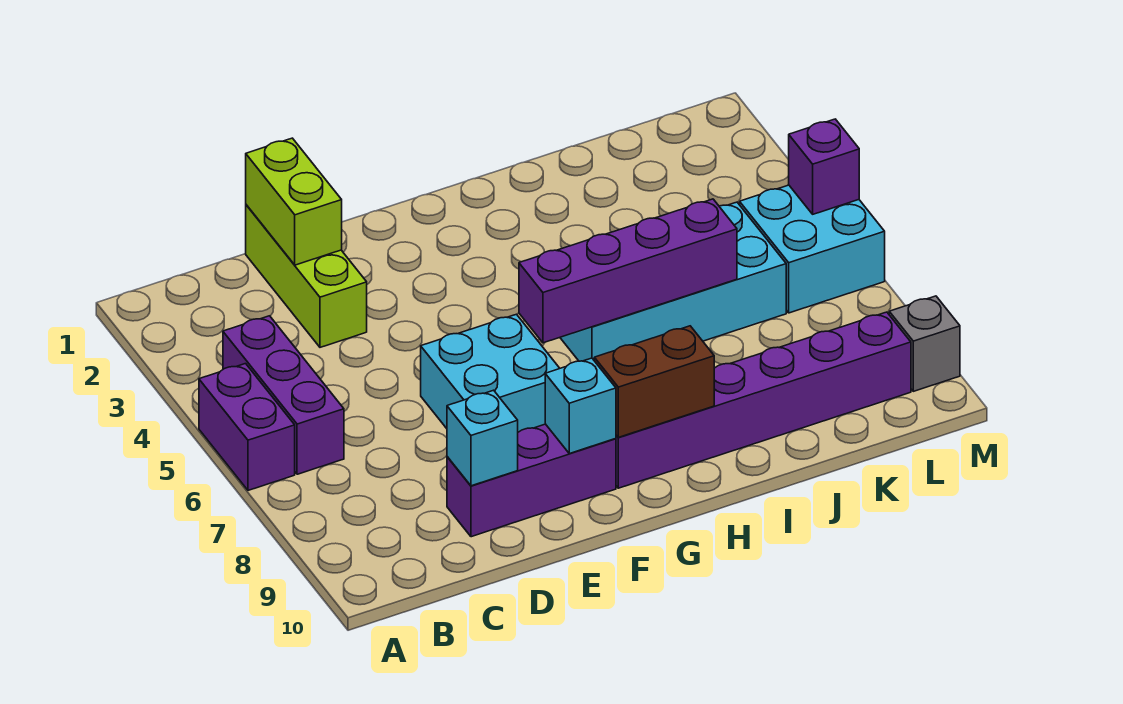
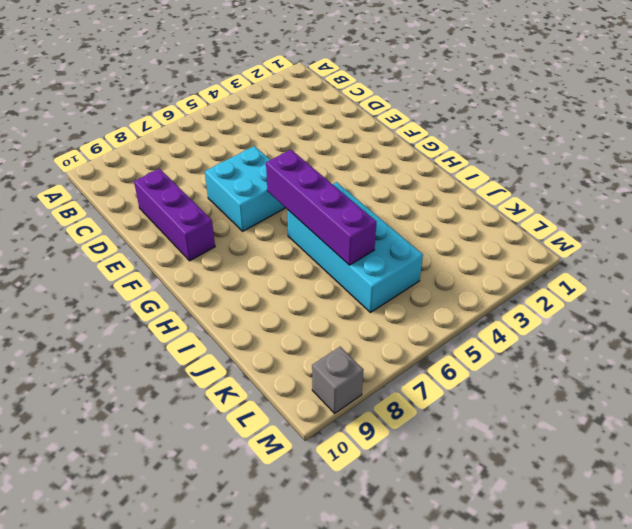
none -> purple 1x2 brick [199,364,295,490]
none -> purple 1x3 brick [223,316,344,474]
none -> lime 1x3 brick [246,205,367,347]

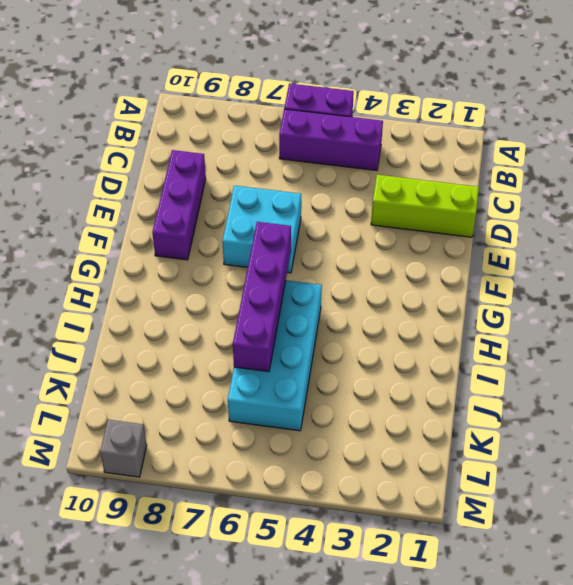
none -> purple 1x6 brick [616,312,911,488]
none -> cyan 2x2 brick [740,185,885,313]
none -> lime 1x2 brick [246,138,342,265]

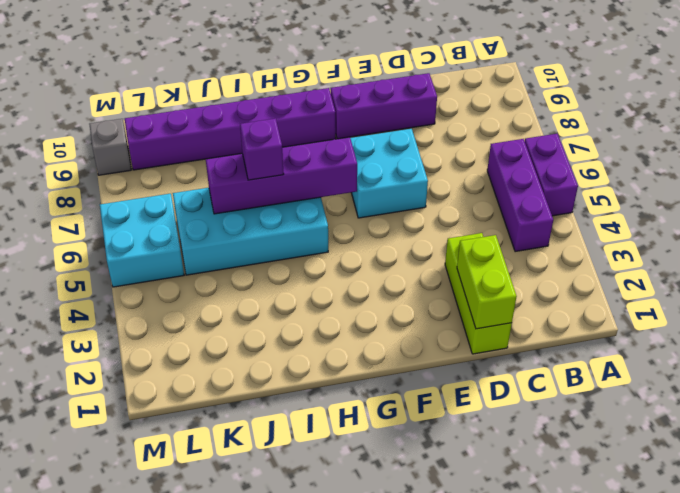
purple 1x1 brick [240,118,284,180] -> purple 1x1 brick moved to [789,119,859,214]
none -> cyan 1x1 brick [447,390,518,486]
none -> cyan 1x1 brick [545,358,616,454]
none -> brown 1x2 brick [594,326,714,437]

